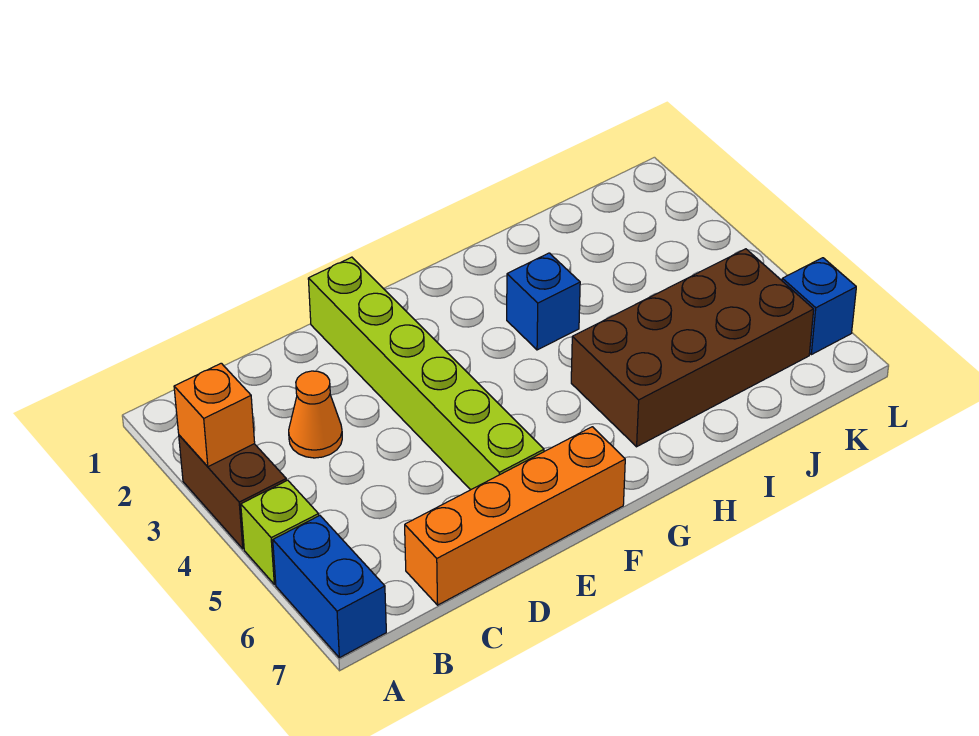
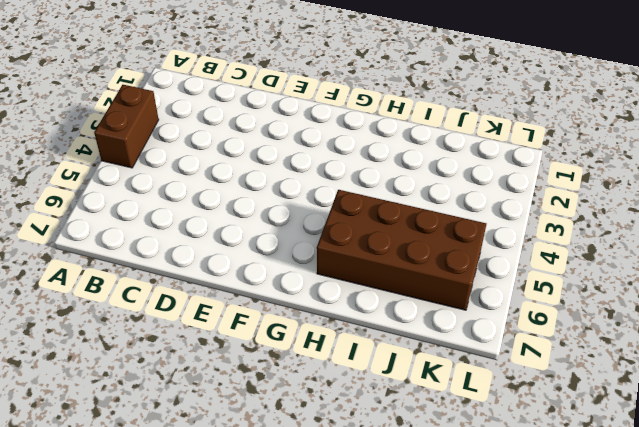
none -> lime 1x1 brick [241,480,319,584]
none -> blue 1x2 brick [273,516,386,658]

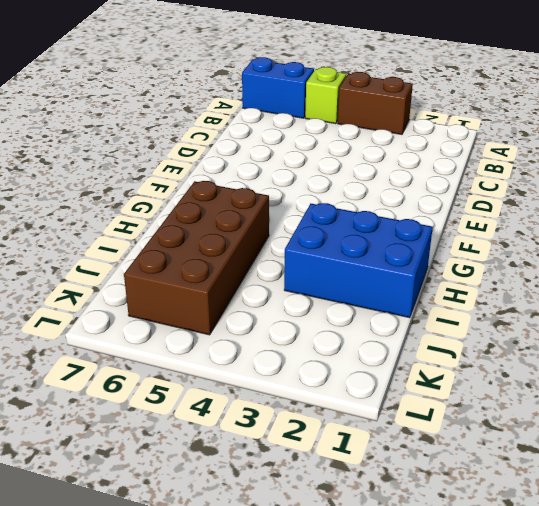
blue 2x3 brick [284,203,433,318] -> blue 1x1 brick [507,253,580,350]
none -> orange 1x1 cone [289,371,342,458]
none -> orange 1x4 brick [405,427,625,605]

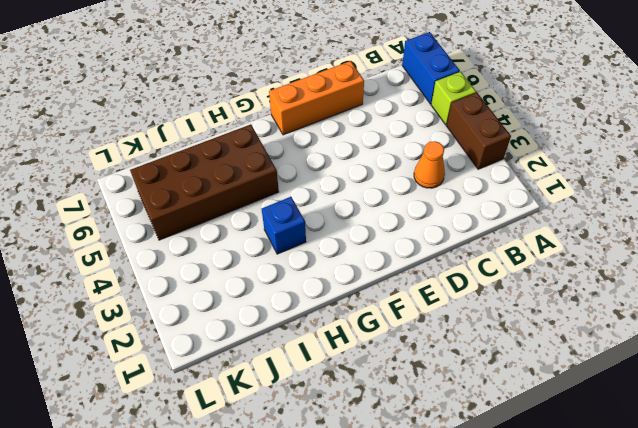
orange 1x3 brick [269,61,364,135] -> orange 1x4 brick [405,427,625,605]
none -> lime 1x6 brick [308,257,544,490]
none -> blue 1x1 brick [782,258,856,355]

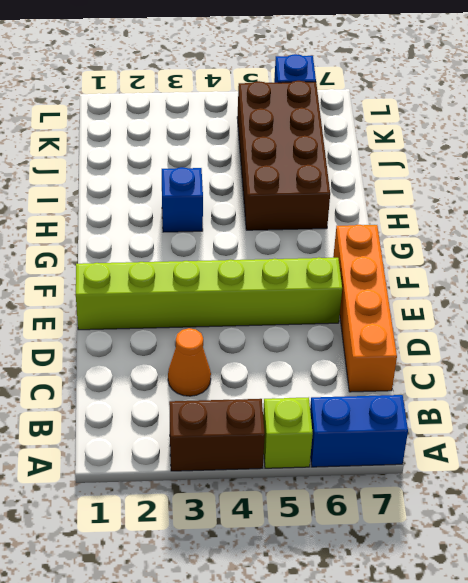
none -> orange 1x1 brick [174,363,255,467]

